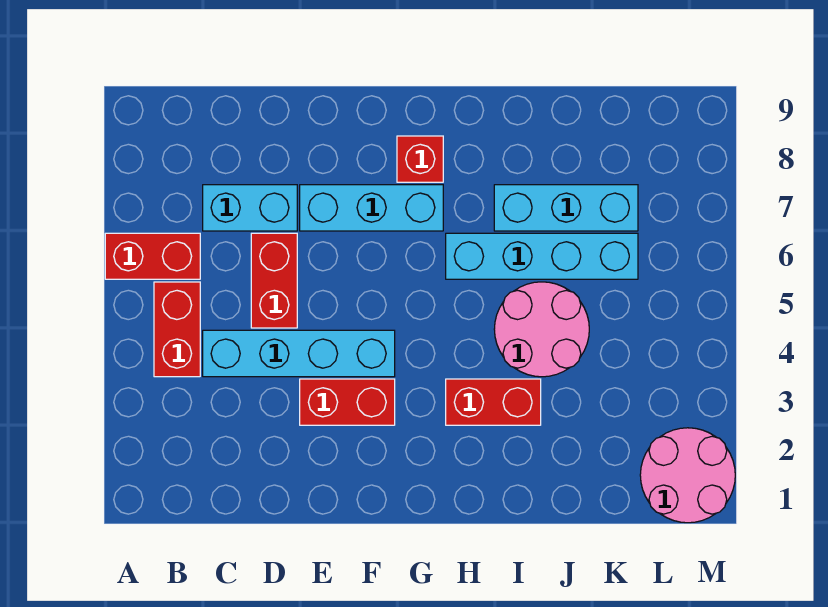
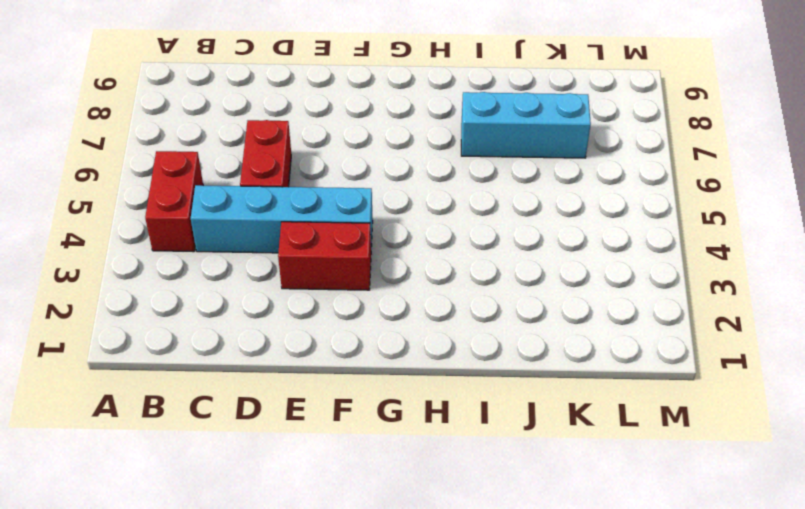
none -> red 1x2 brick [105,233,200,279]
none -> cyan 1x2 brick [203,185,297,231]
none -> cyan 1x3 brick [300,185,443,231]

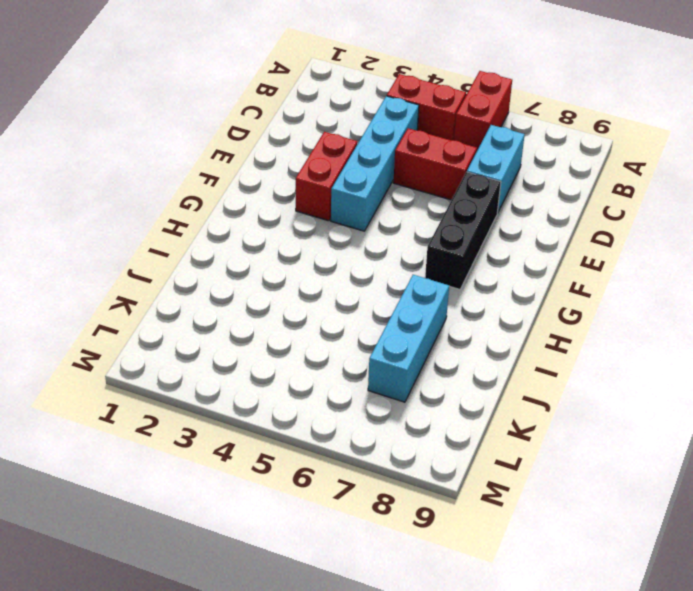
black 1x3 brick [425,172,501,289] -> cyan 1x3 brick [300,185,443,231]
none -> red 1x1 brick [397,136,443,182]
none -> red 1x2 brick [446,379,541,425]
none -> cyan 1x4 brick [446,233,638,279]

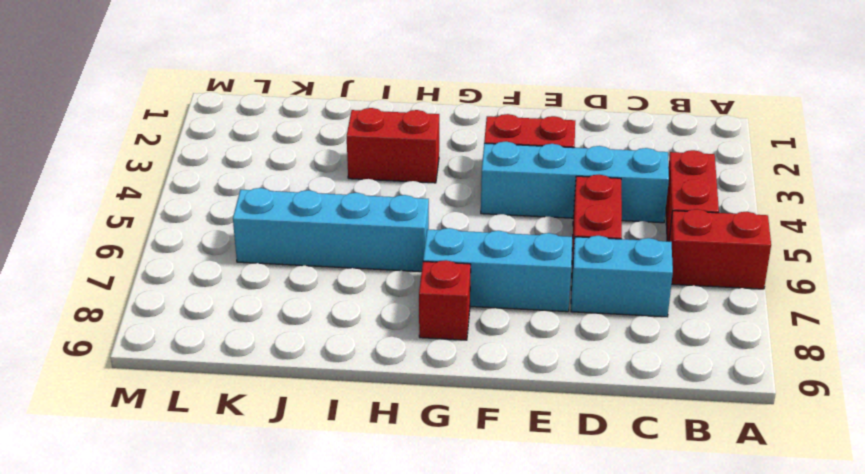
none -> pink 2x2 round brick [494,282,589,377]
none -> cyan 1x3 brick [494,185,638,231]
none -> pink 2x2 round brick [640,428,735,523]

